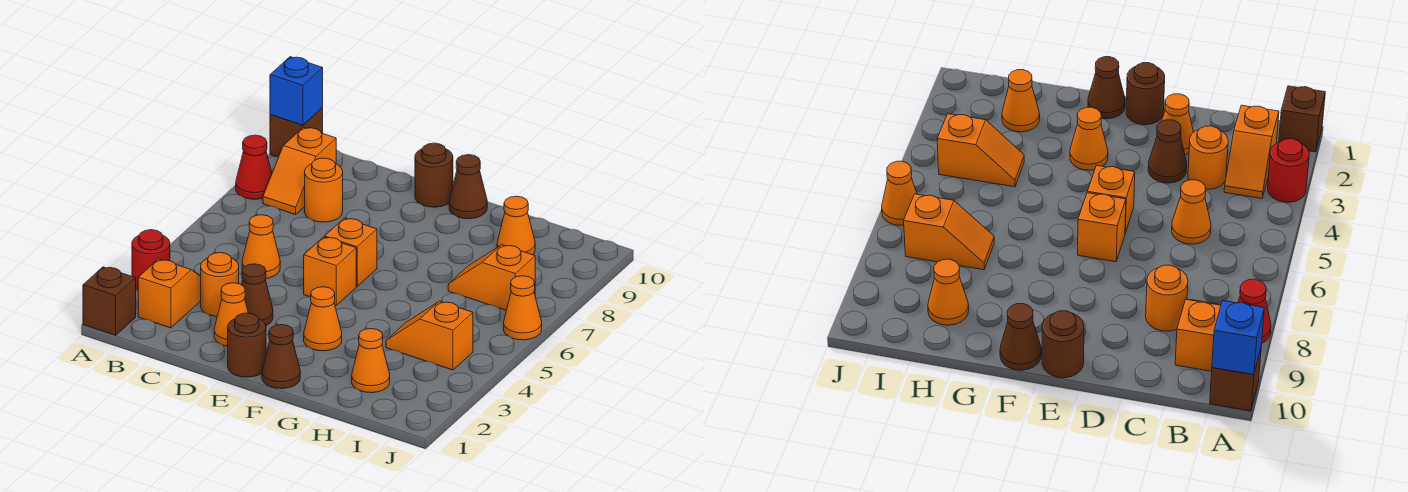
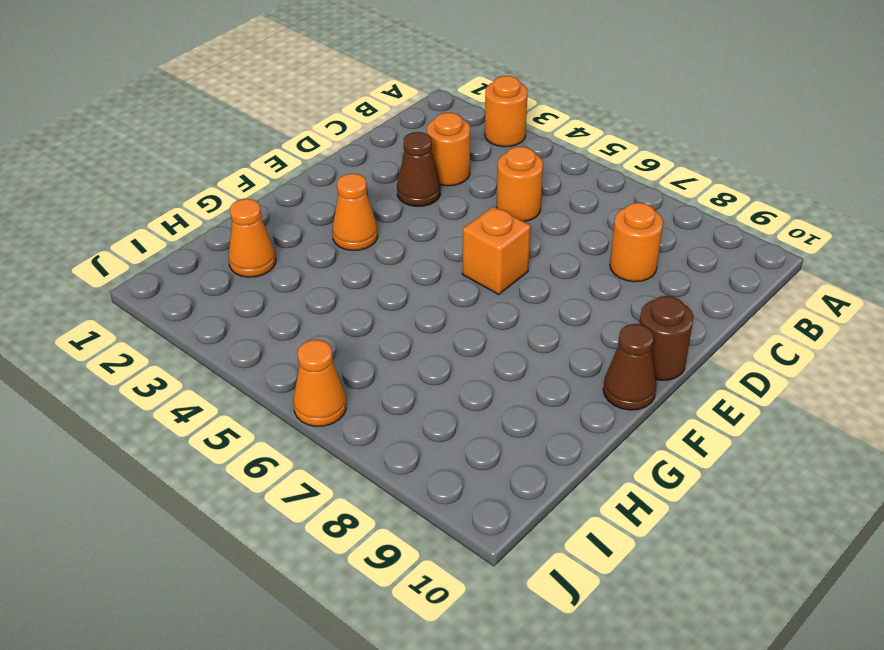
orange 1x1 round brick [485,76,528,147] -> red 1x1 round brick [132,230,170,290]
orange 1x1 round brick [497,147,543,222] -> orange 1x1 cone [242,215,280,278]
none -> brown 1x1 brick [83,267,136,335]
none -> red 1x1 cone [236,135,272,199]
none -> brown 1x1 brick [270,108,323,157]

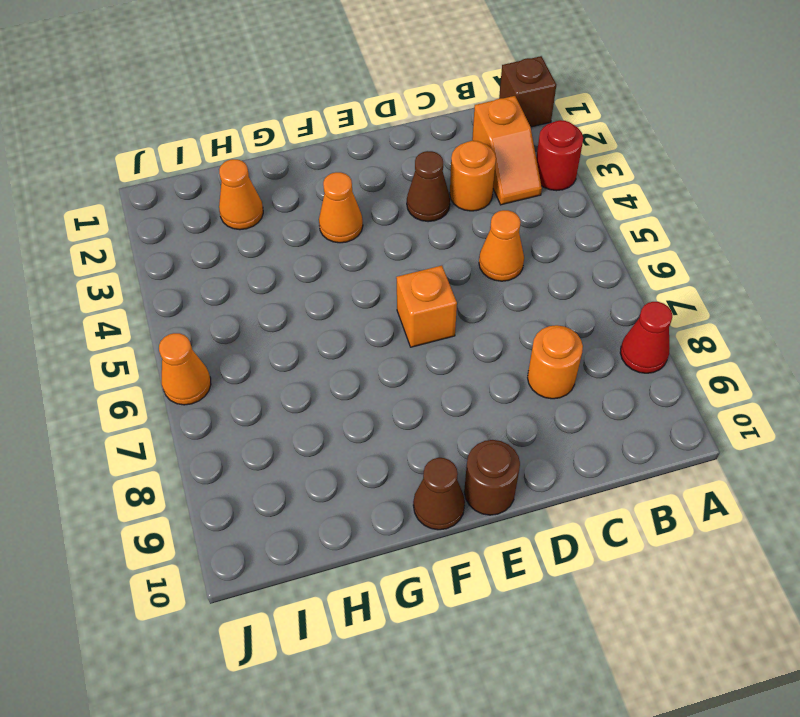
none -> brown 1x1 brick [270,108,323,157]
none -> orange 1x2 slope [263,127,336,215]
none -> orange 1x1 cone [214,283,248,346]

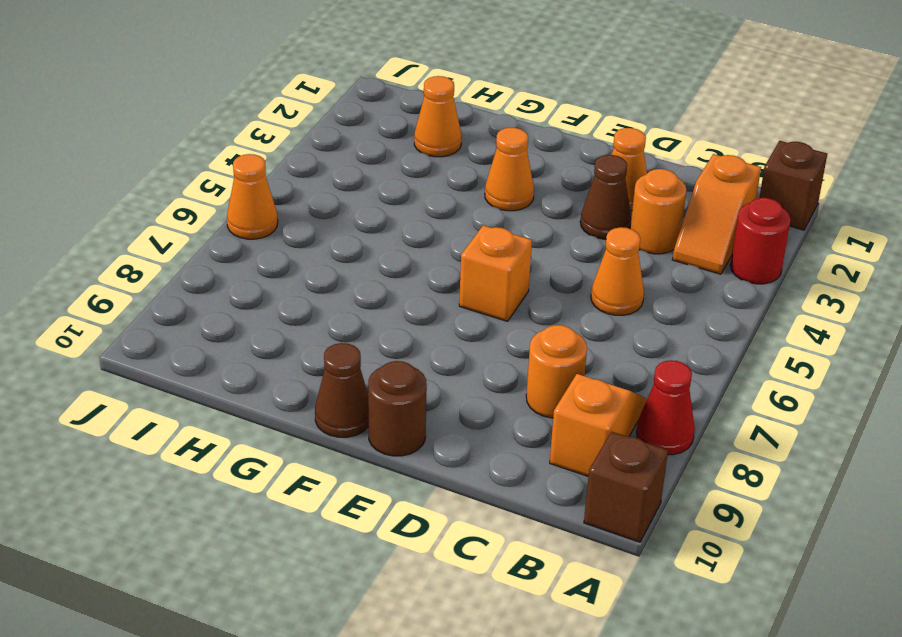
none -> brown 1x1 round brick [228,313,266,377]
none -> orange 1x1 brick [304,237,356,305]
none -> brown 1x1 cone [262,325,300,389]

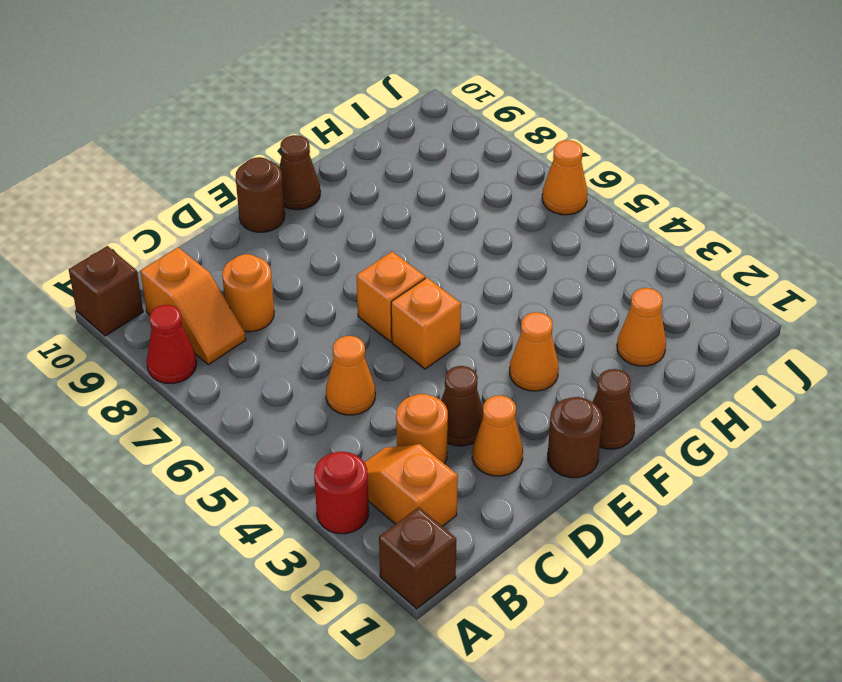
none -> orange 1x2 slope [386,301,473,370]
none -> orange 1x2 slope [448,245,535,310]
none -> orange 1x1 cone [497,196,535,255]

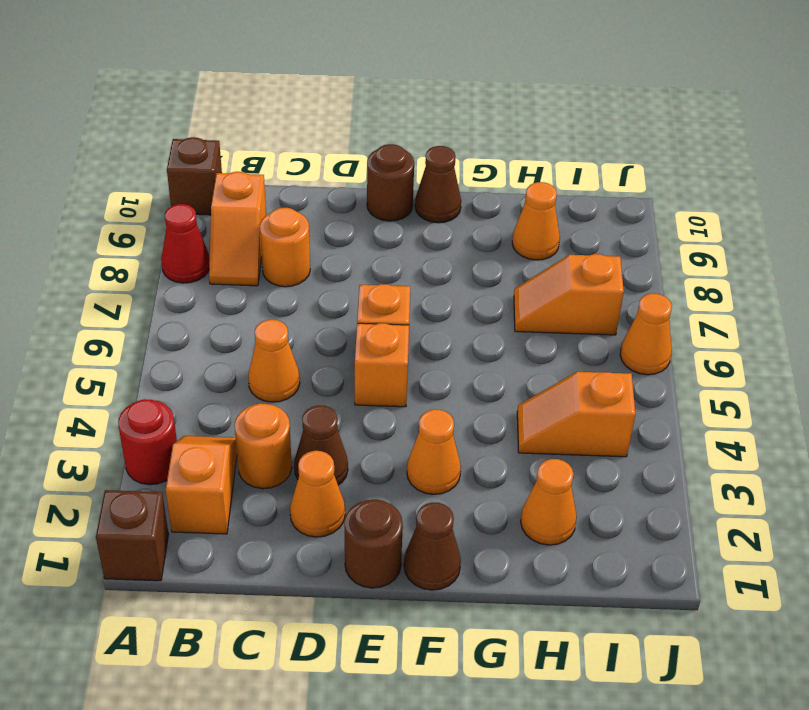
none -> blue 1x1 brick [270,57,323,125]

